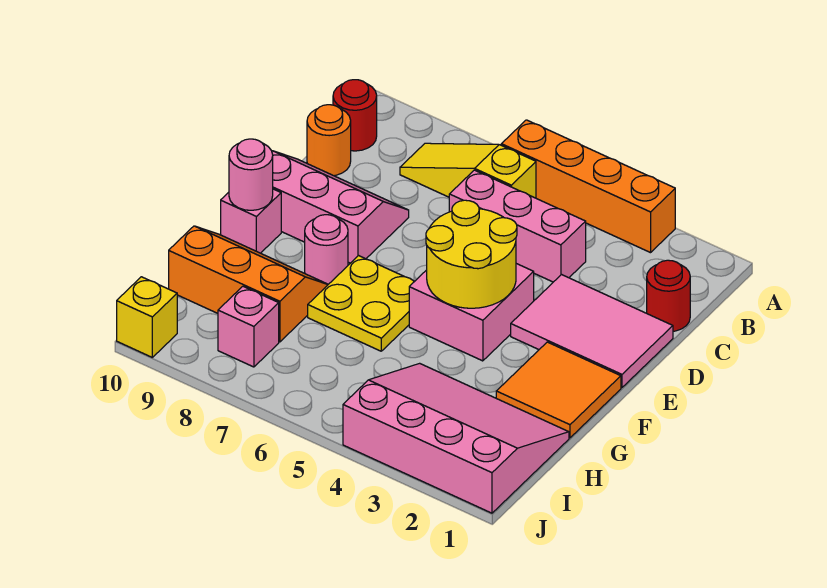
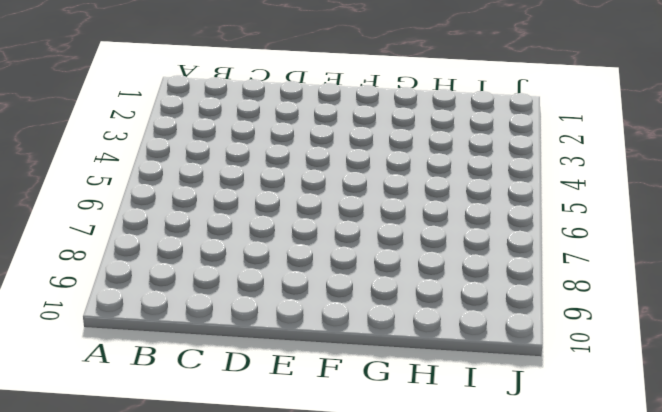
none -> orange 1x4 brick [501,120,675,253]
none -> yellow 1x3 slope [400,143,536,198]
none -> red 1x1 round brick [333,80,377,151]

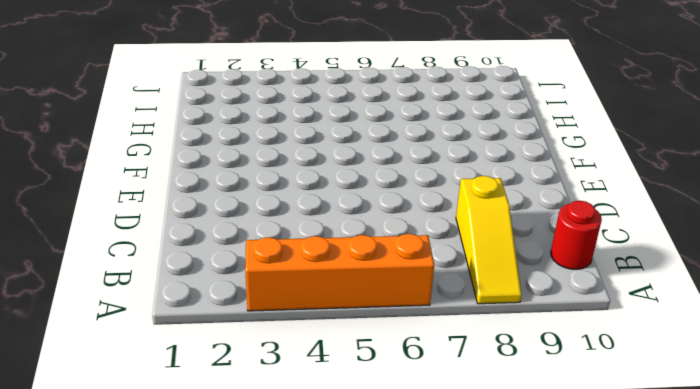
yellow 1x3 slope [456,176,522,304] -> yellow 1x3 slope turned to [400,143,536,198]
none -> red 1x1 round brick [647,260,690,331]
none -> pink 1x3 brick [449,170,586,282]
none -> orange 1x1 round brick [307,105,351,176]

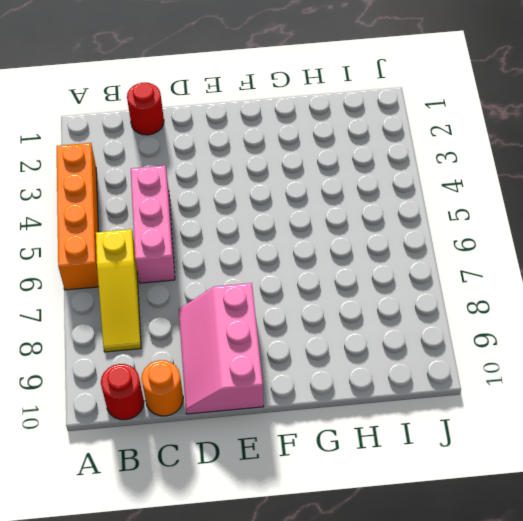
none -> pink 2x3 tile [511,275,673,388]
none -> pink 2x2 brick [409,264,534,361]
none -> orange 2x2 tile [496,342,621,438]

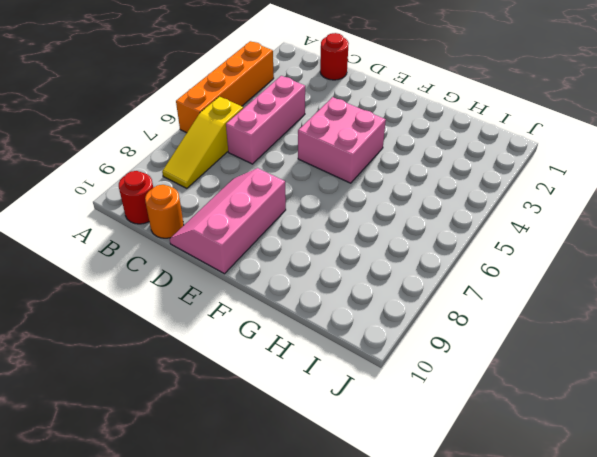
none -> pink 2x3 tile [511,275,673,388]
none -> orange 2x2 tile [496,342,621,438]
none -> yellow 2x2 plate [308,256,415,351]

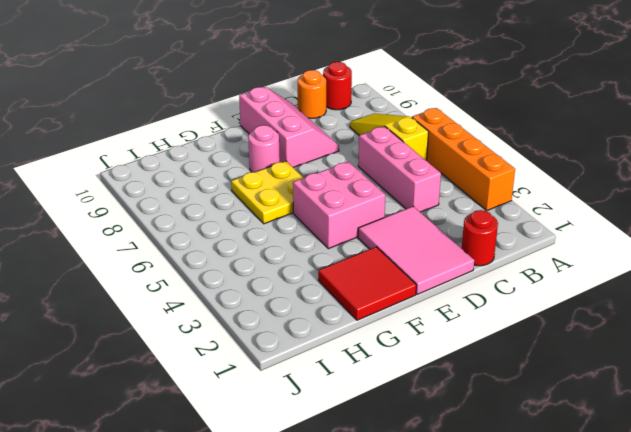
red 2x2 tile [318,247,416,320] -> orange 2x2 tile [496,342,621,438]
none -> pink 1x1 brick [221,189,281,253]
none -> orange 2x3 slope [169,226,328,342]
none -> pink 3x4 slope [343,363,569,513]

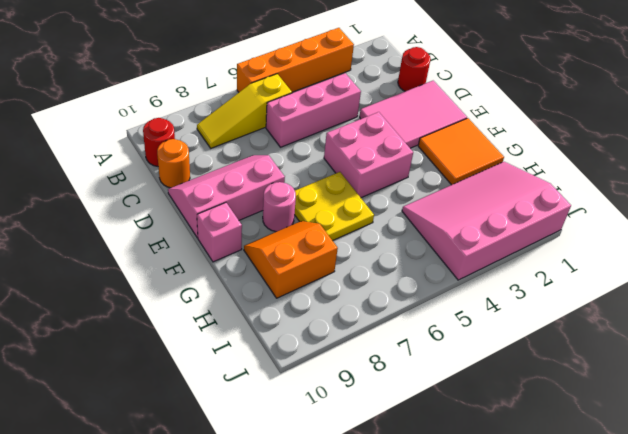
orange 2x2 slope [244,221,338,298] -> orange 2x3 slope [169,226,328,342]
none -> pink 1x1 brick [218,286,279,367]
none -> yellow 1x1 brick [117,277,177,357]
none -> yellow 2x2 round brick [426,200,517,308]

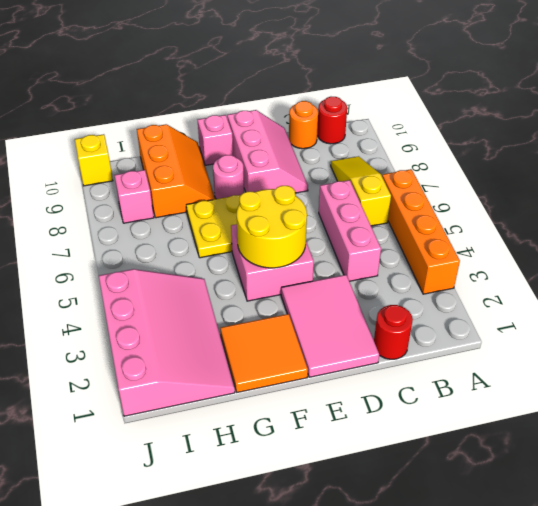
none -> pink 1x1 round brick [229,139,273,210]

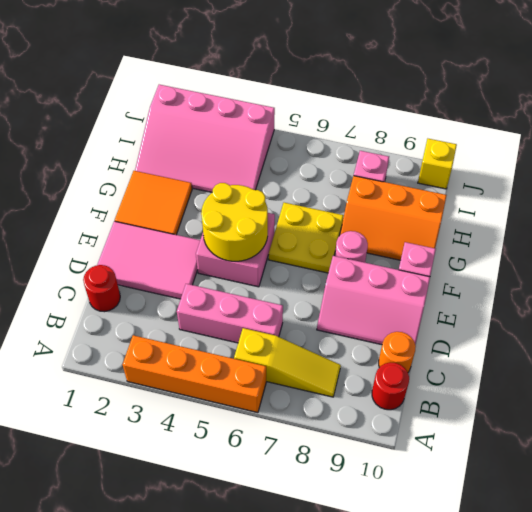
none -> pink 1x1 round brick [229,139,273,210]

